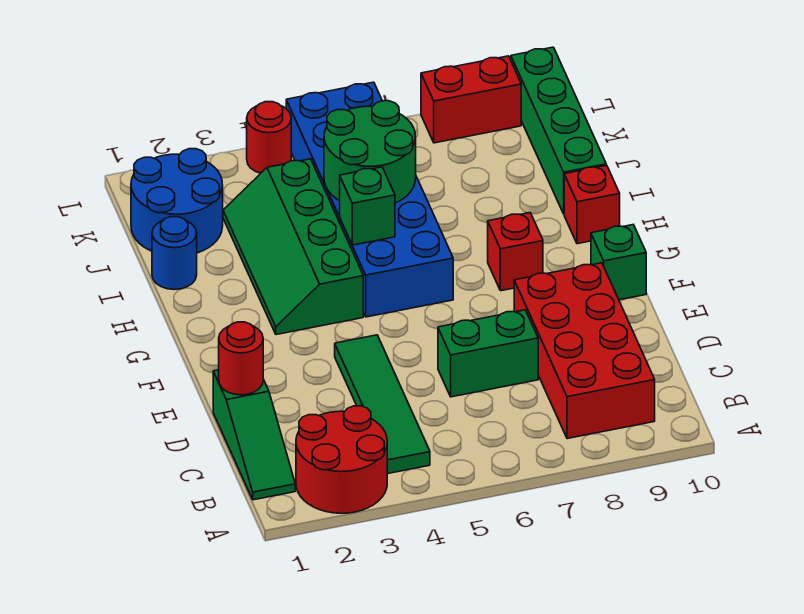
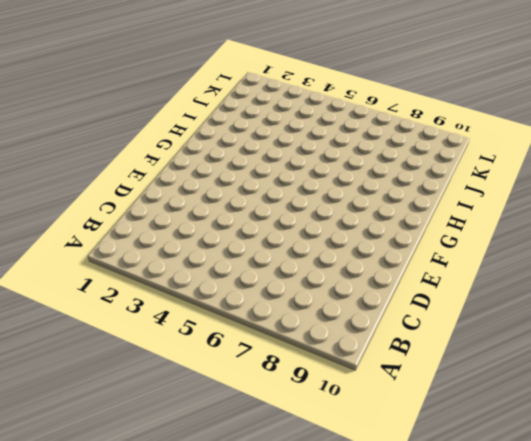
none -> red 2x2 round brick [296,406,387,513]
none -> green 1x3 slope [213,370,295,500]
none -> green 1x4 tile [335,335,430,474]

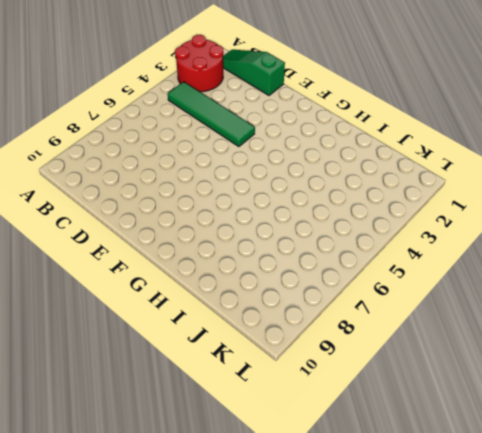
none -> red 2x4 brick [514,263,655,439]
none -> green 1x2 brick [438,310,538,397]
none -> green 1x1 brick [591,225,646,300]

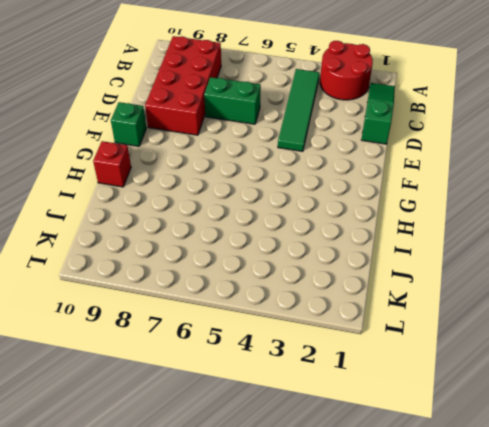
none -> green 2x4 slope [223,159,363,335]
none -> blue 2x6 brick [286,82,453,317]
none -> red 1x1 brick [488,213,543,291]

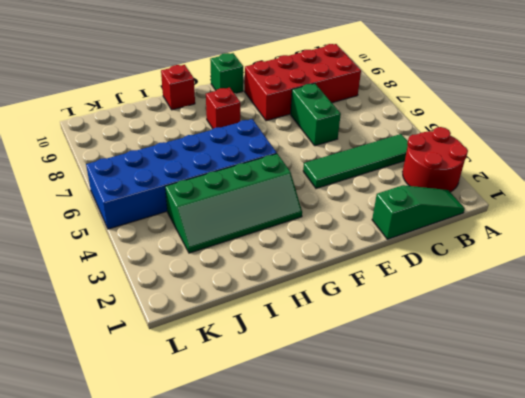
none -> blue 1x1 round brick [152,216,197,290]
none -> green 1x4 brick [511,47,606,214]
none -> blue 2x2 round brick [131,149,223,253]

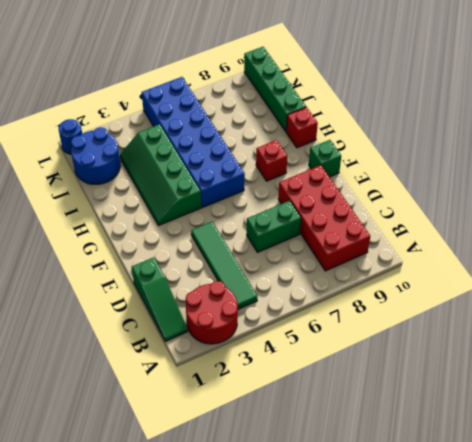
blue 1x1 round brick [59,119,82,154] -> blue 1x1 round brick moved to [152,216,197,290]
none -> red 1x1 round brick [247,102,291,173]
none -> red 1x2 brick [421,56,521,143]
none -> red 1x1 round brick [219,322,263,395]

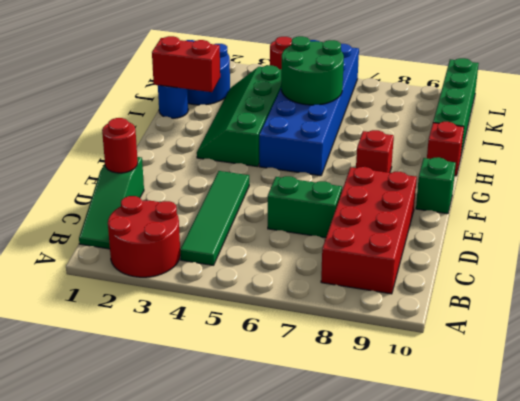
red 1x2 brick [152,36,220,92] -> red 1x2 brick moved to [421,56,521,143]
none -> green 1x1 brick [340,167,395,245]

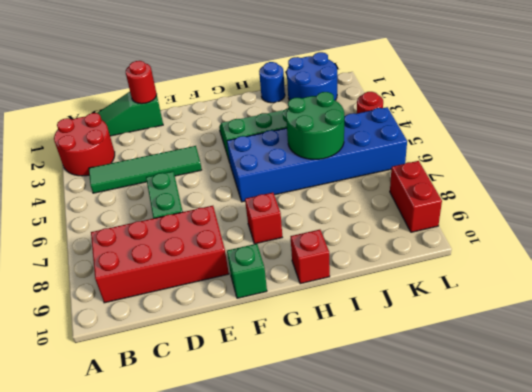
none -> green 1x4 brick [511,47,606,214]
none -> green 1x1 brick [340,167,395,245]

